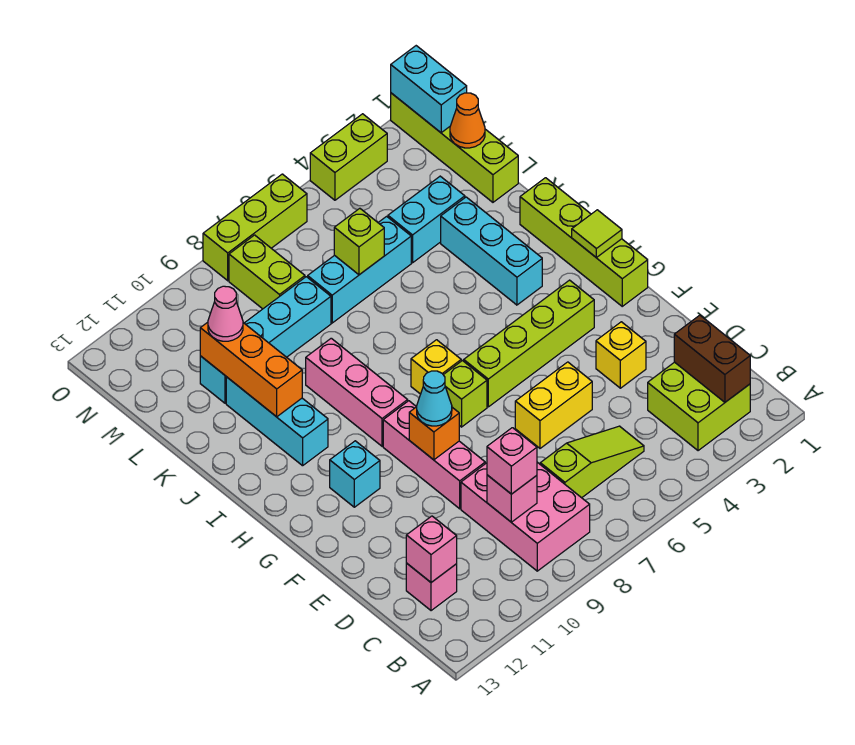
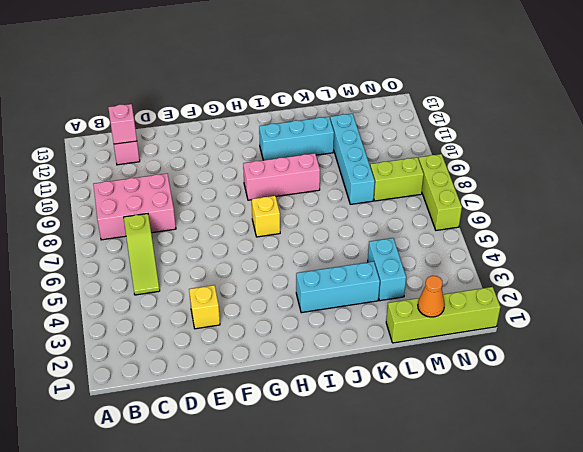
none -> lime 2x2 brick [648,362,750,451]
none -> yellow 1x2 brick [515,362,592,448]
none -> pink 1x3 brick [383,401,485,509]
none -> lime 1x4 brick [520,178,648,306]

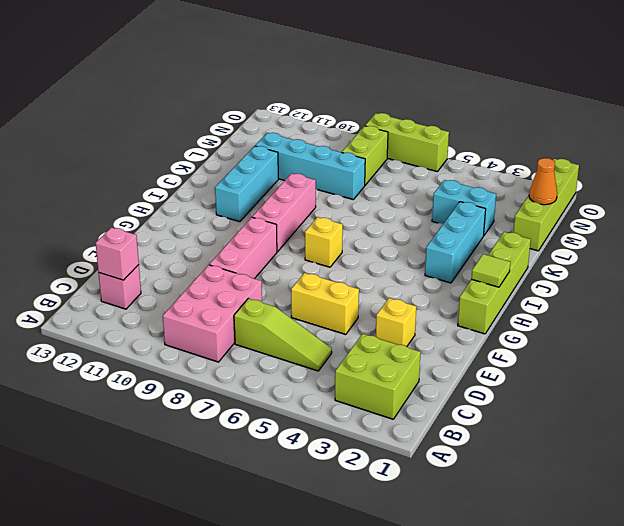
none -> lime 1x4 brick [464,280,594,407]
none -> lime 1x1 brick [444,361,487,427]
none -> cyan 1x1 brick [330,441,380,507]
none -> cyan 1x3 brick [308,216,411,323]

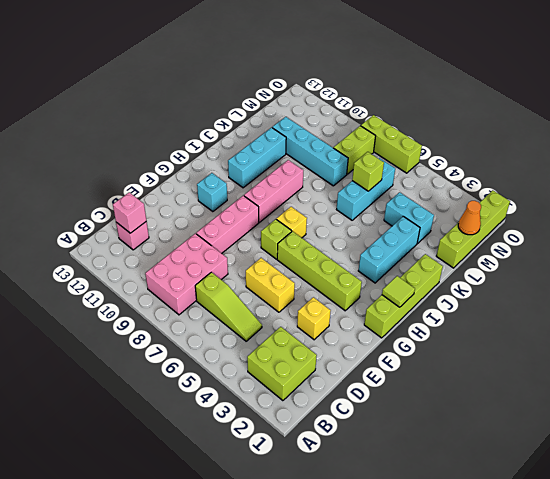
cyan 1x3 brick [337,158,395,220] -> cyan 1x3 brick turned to [308,216,411,323]
none -> lime 1x2 brick [310,114,387,200]
none -> brown 1x2 brick [674,315,750,402]
none -> pink 1x1 brick [487,475,537,522]
none -> orange 1x1 brick [409,407,459,460]

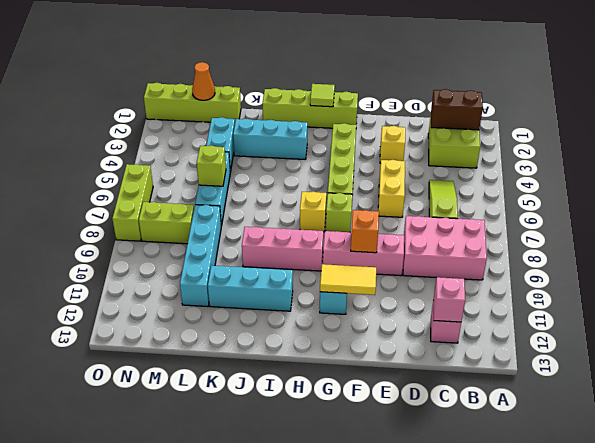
yellow 1x2 tile [320,264,376,295] -> none
none -> lime 1x2 brick [310,114,387,200]
none -> pink 1x1 brick [487,475,537,522]
none -> orange 1x3 brick [200,322,302,417]
none -> cyan 1x2 brick [391,46,467,133]

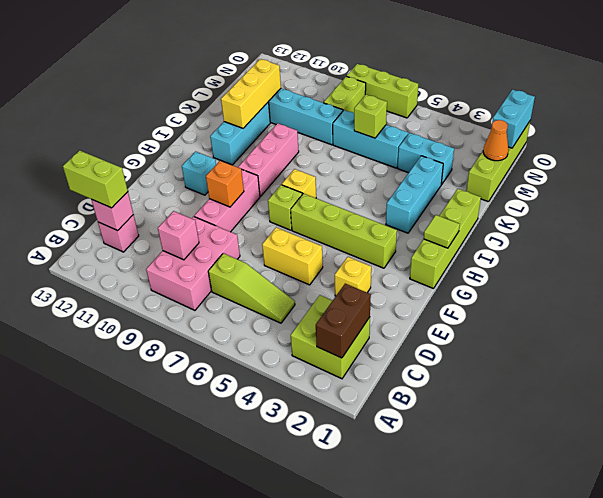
lime 1x2 brick [63,150,128,208] -> lime 1x2 brick moved to [310,114,387,200]
yellow 1x3 brick [221,59,281,128] -> orange 1x3 brick [200,322,302,417]
none -> pink 1x1 brick [487,428,537,494]
none -> cyan 1x1 cone [417,371,452,426]
none -> pink 1x1 cone [208,286,243,341]

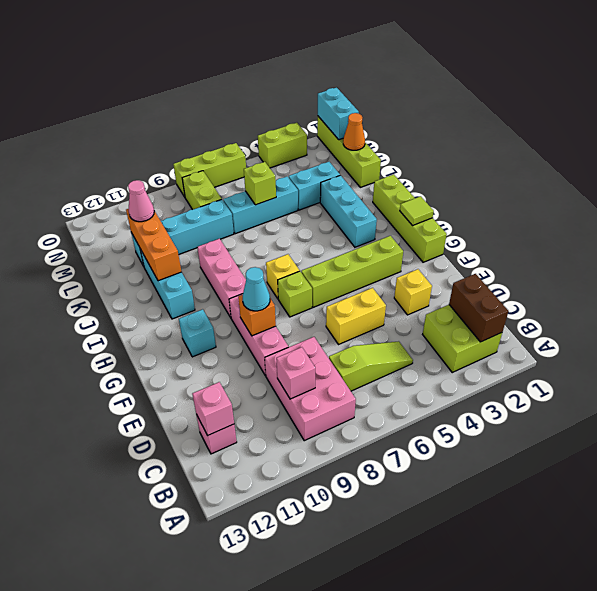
none -> pink 1x1 brick [487,428,537,494]

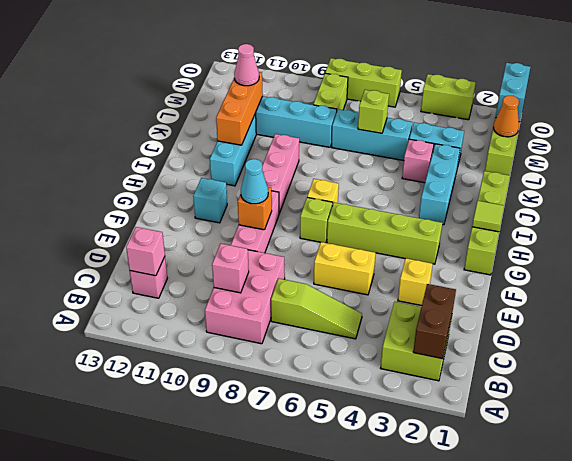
pink 1x1 brick [402,139,434,183] -> pink 1x1 brick moved to [487,428,537,494]

